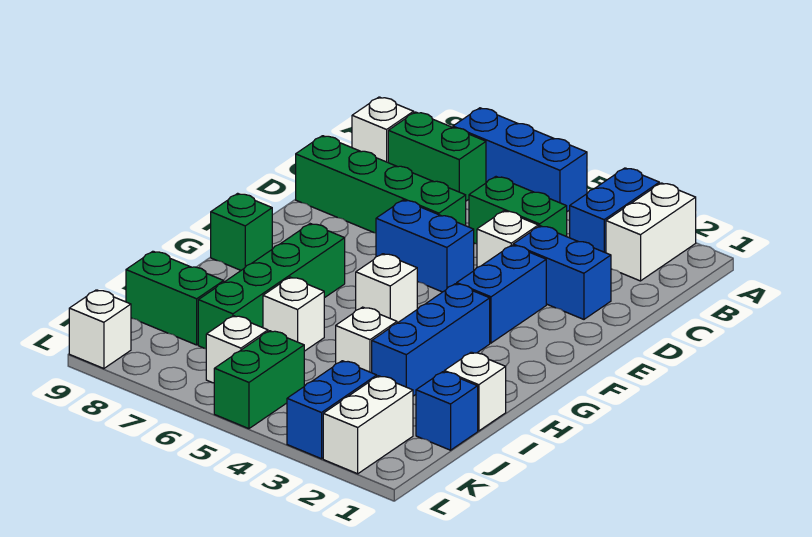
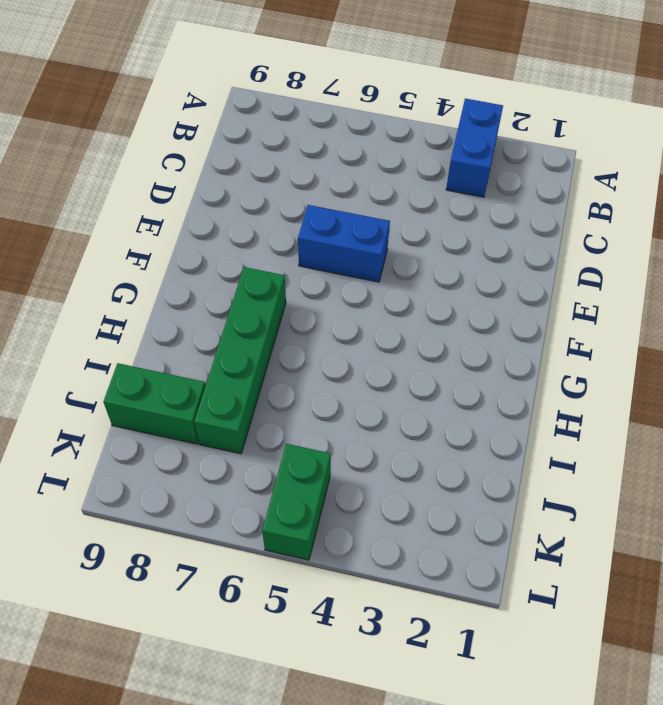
none -> white 1x2 brick [606,183,696,281]
none -> blue 1x3 brick [453,108,587,212]
none -> green 1x2 brick [388,112,486,201]

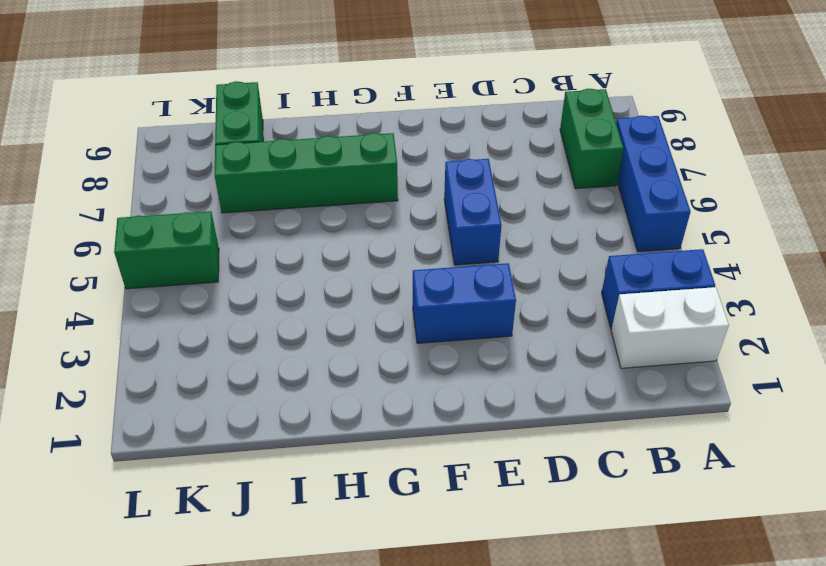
none -> white 1x1 brick [352,97,414,162]
none -> green 1x2 brick [469,177,567,244]
none -> blue 1x2 brick [513,226,611,319]

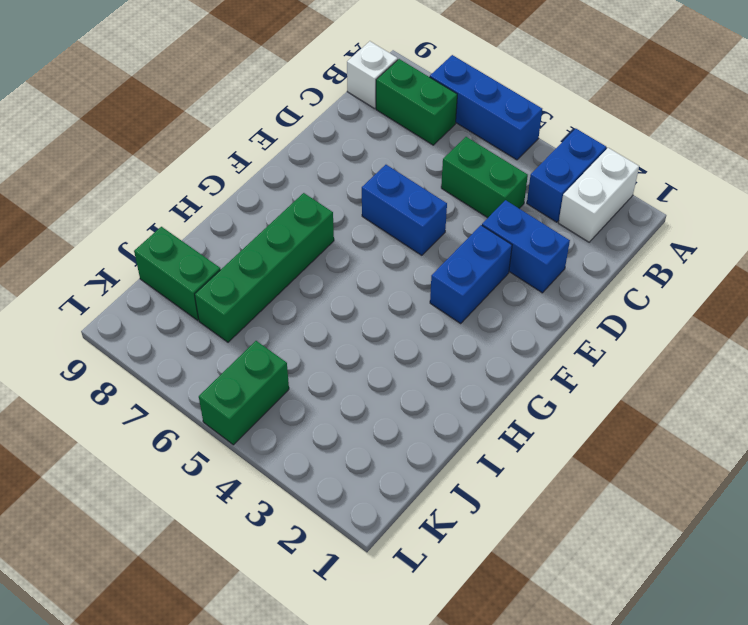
none -> white 1x1 brick [477,211,538,267]
none -> green 1x4 brick [296,136,466,233]
none -> blue 1x3 brick [372,284,490,396]

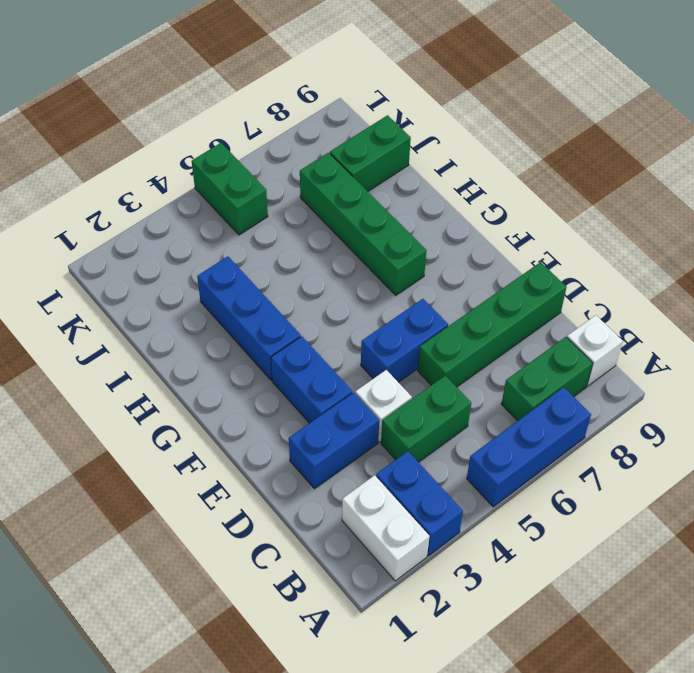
none -> white 1x1 brick [356,254,417,323]
none -> green 1x1 brick [211,193,272,270]
none -> white 1x1 brick [444,352,506,431]

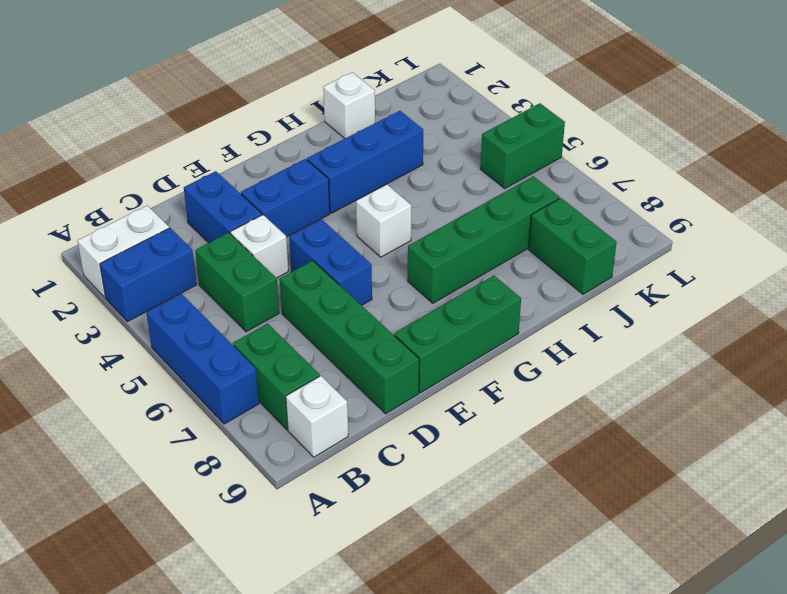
green 1x3 brick [394,275,521,393] -> green 1x1 brick [211,193,272,270]
none -> white 1x1 brick [336,307,397,373]
none -> white 1x1 brick [263,277,324,351]
none -> blue 1x1 brick [416,372,478,450]

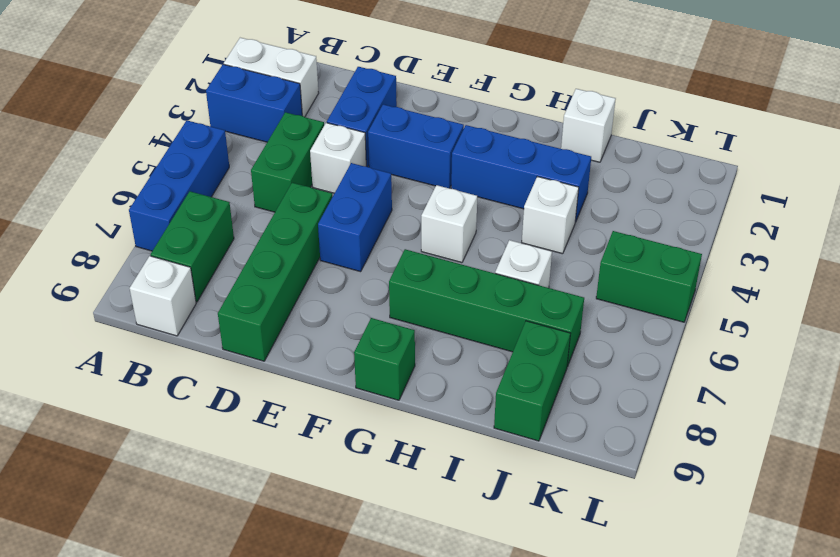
none -> blue 1x1 brick [416,372,478,450]
none -> white 1x2 brick [323,376,413,474]
none -> blue 1x2 brick [287,361,377,459]

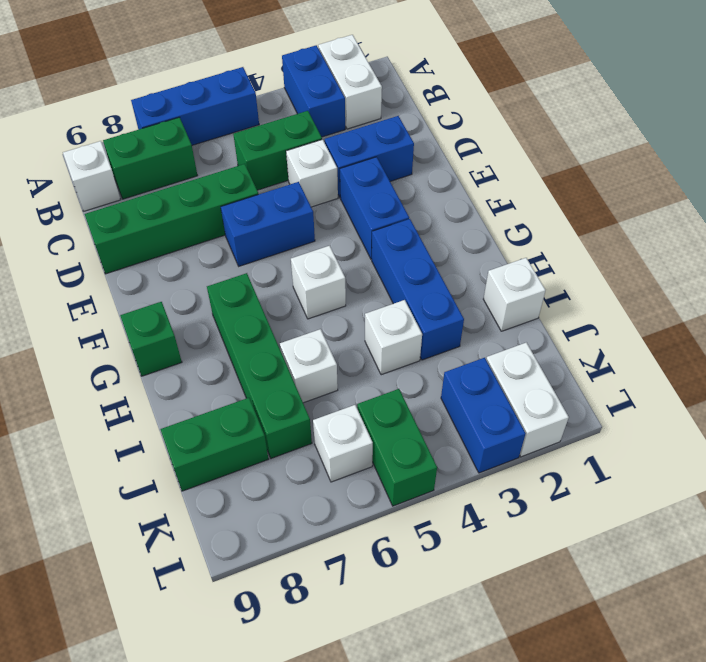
none -> blue 1x1 brick [416,372,478,450]
none -> white 1x1 brick [69,290,131,369]

